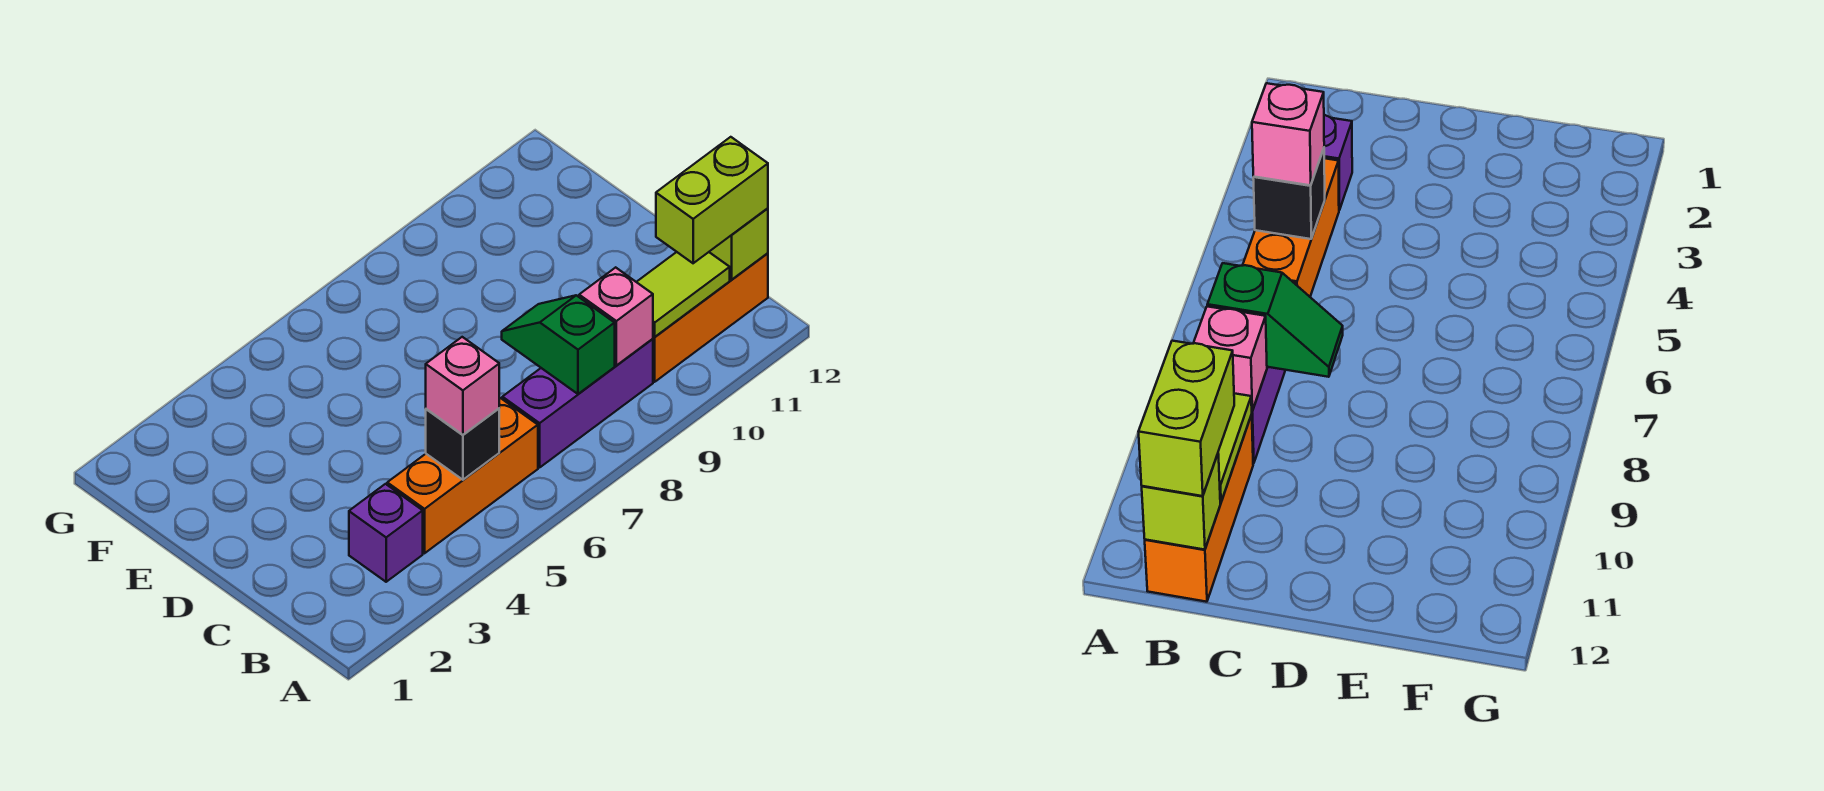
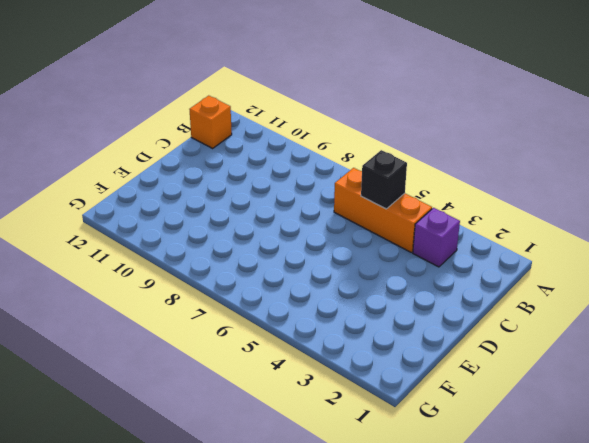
orange 1x1 brick [189,96,232,148] -> orange 1x3 brick [653,253,768,382]
none -> purple 1x3 brick [502,339,653,467]
none -> green 1x2 slope [502,295,615,394]

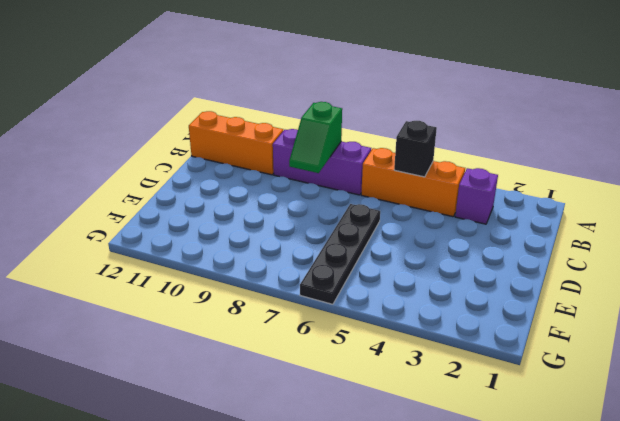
black 1x4 plate [300,204,380,304] -> none
none -> pink 1x1 brick [579,267,653,365]
none -> lime 1x2 tile [637,252,730,337]

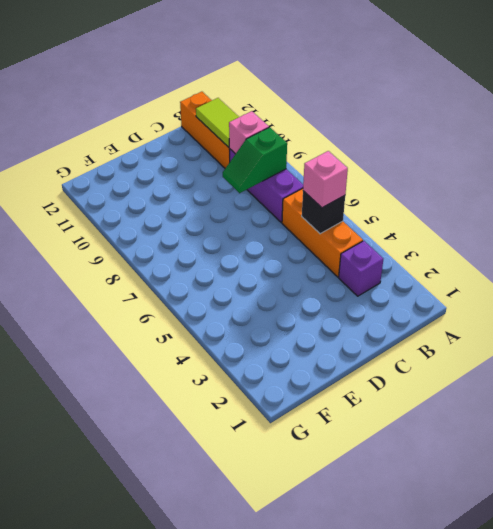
none -> lime 1x1 brick [709,208,768,280]
none -> lime 1x2 brick [656,137,768,263]

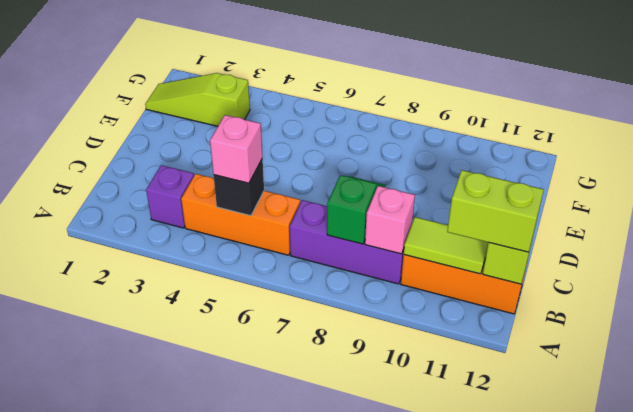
lime 1x3 slope [145,73,250,126] -> none

